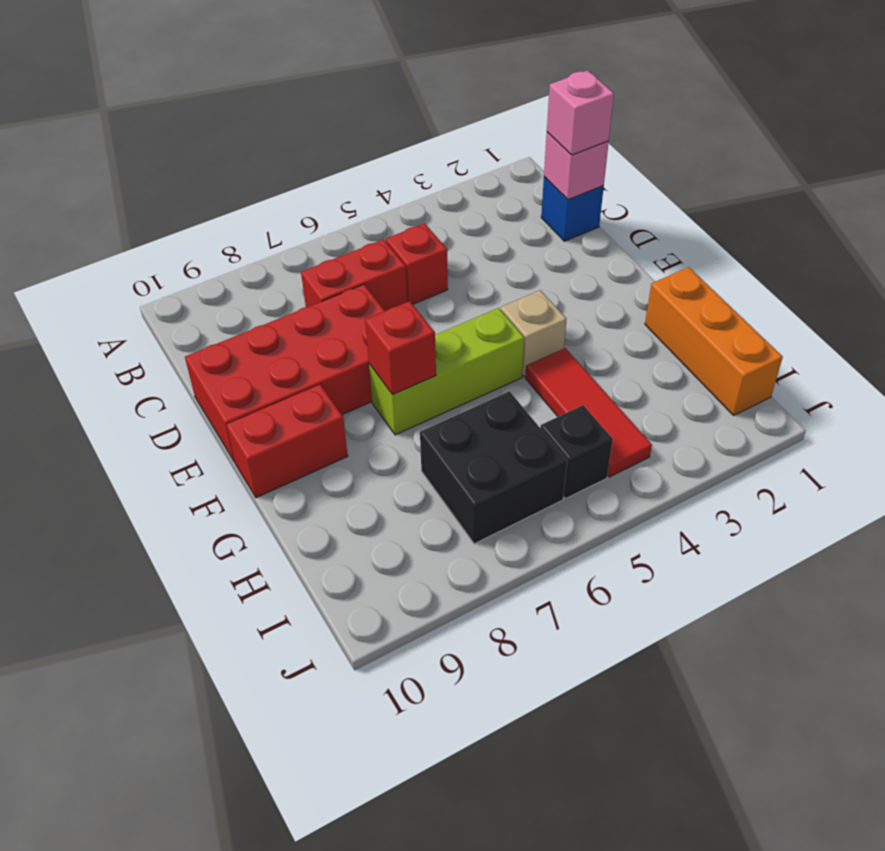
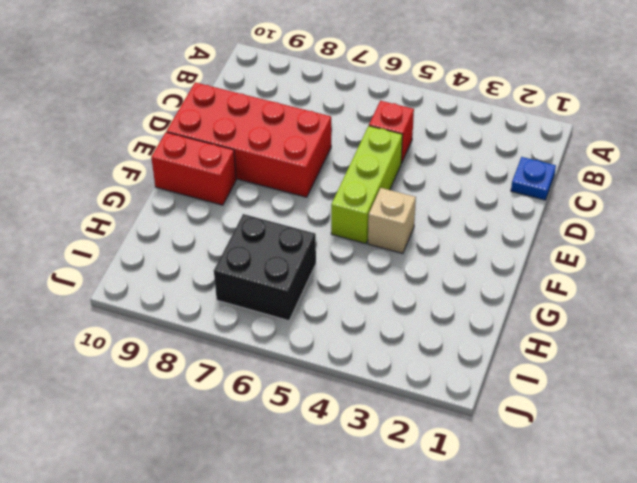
blue 1x1 plate [511,157,556,200] -> blue 1x1 brick [541,177,604,241]
lime 1x3 brick [331,126,402,244] -> lime 1x3 brick turned to [369,308,524,435]
none -> red 1x2 brick [301,239,407,311]
none -> orange 1x3 brick [645,267,783,415]
none -> red 1x3 tile [525,348,652,477]

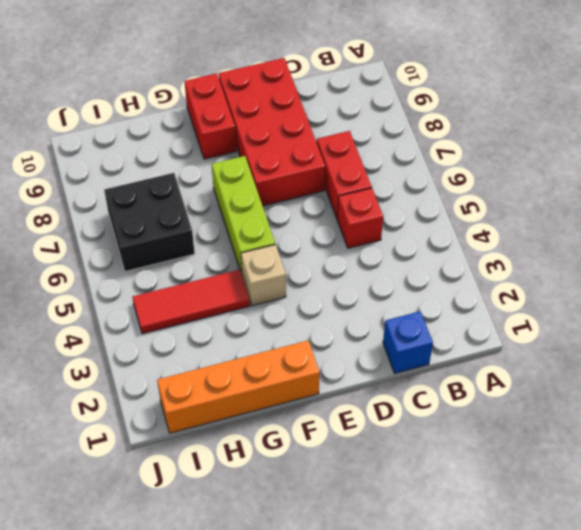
orange 1x4 brick [157,341,320,433] -> orange 1x3 brick [645,267,783,415]
none -> black 1x1 brick [540,405,613,499]
none -> pink 1x1 brick [544,132,609,200]
none -> red 1x1 brick [365,301,436,395]

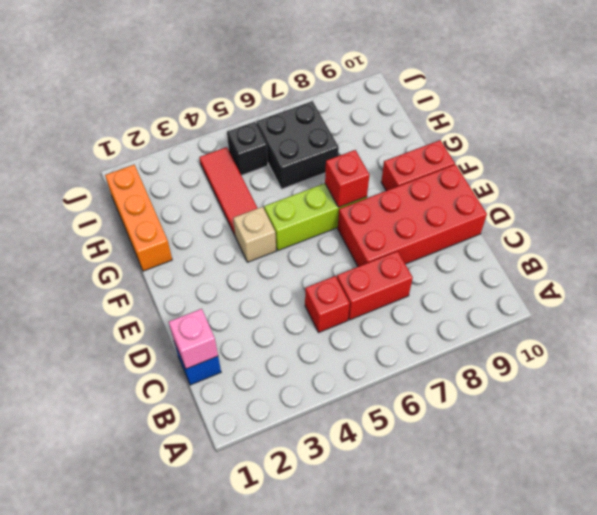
none -> pink 1x1 brick [547,70,614,155]

